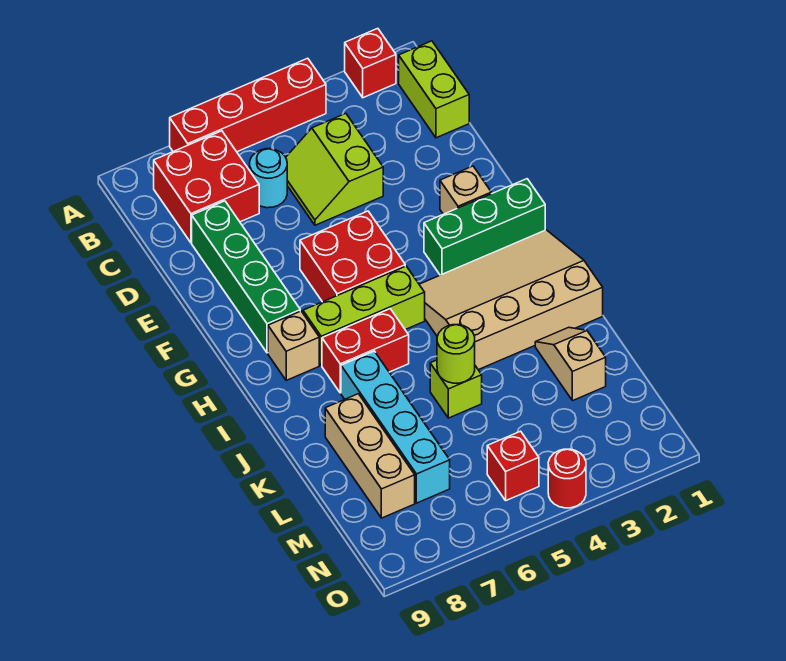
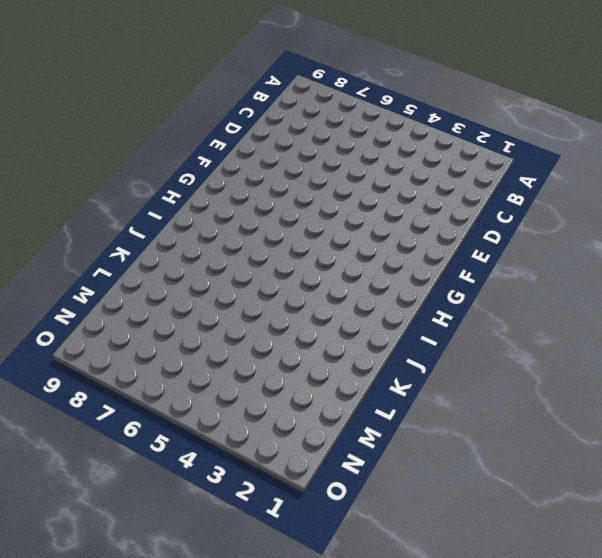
none -> red 1x1 brick [345,28,396,98]
none -> red 1x4 brick [170,58,326,152]
none -> lime 1x2 brick [399,41,469,138]

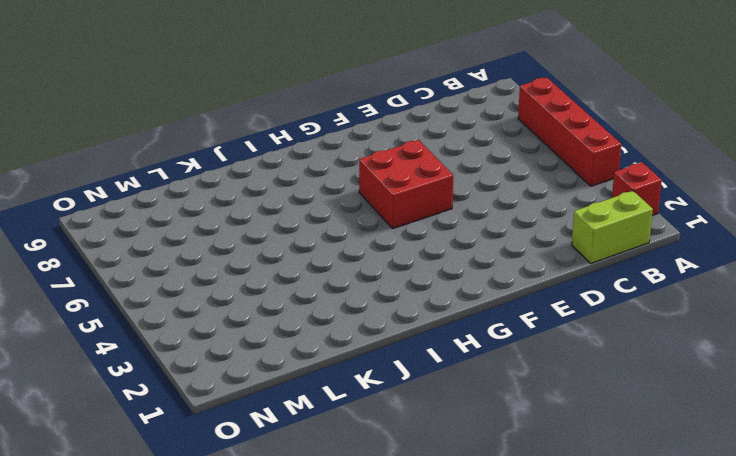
none -> red 2x2 brick [154,131,259,243]
none -> lime 2x2 slope [286,114,383,225]
none -> cyan 1x1 round brick [250,149,287,208]

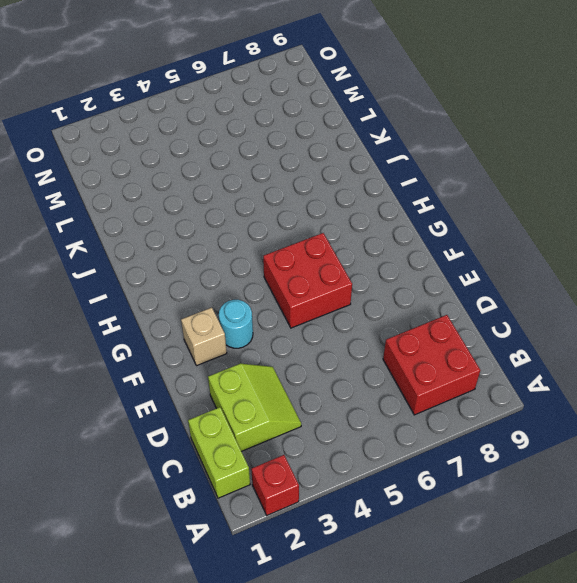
lime 2x2 slope [208,364,301,451] -> lime 2x2 slope moved to [286,114,383,225]
cyan 1x1 round brick [219,300,253,348] -> cyan 1x1 round brick moved to [250,149,287,208]
none -> red 1x4 brick [170,58,326,152]
none -> green 1x4 brick [192,201,300,353]
none -> green 1x3 brick [424,179,545,275]

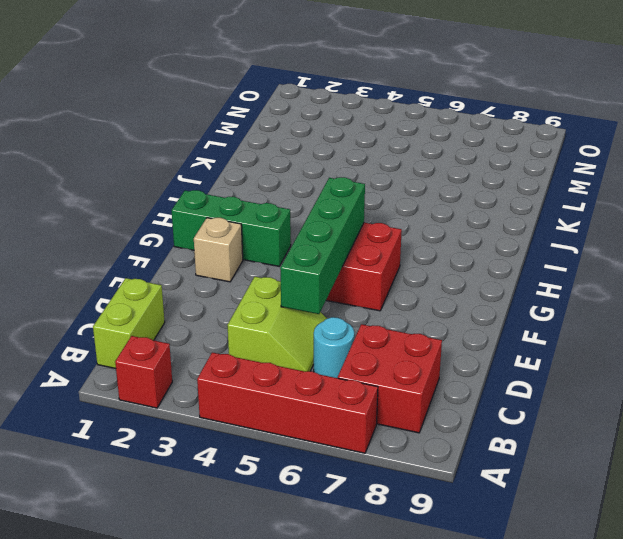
green 1x4 brick [280,177,365,314] -> green 1x4 brick moved to [192,201,300,353]
none -> tan 3x4 slope [419,230,603,370]
none -> lime 1x3 brick [303,266,425,365]
none -> tan 1x1 brick [268,311,319,380]

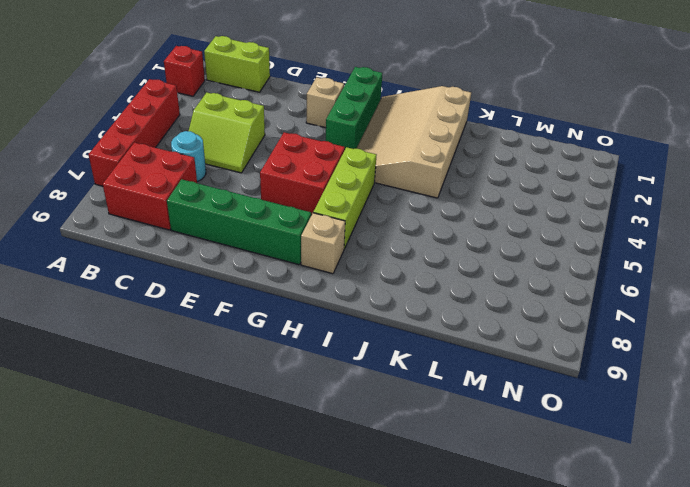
none -> red 1x2 brick [322,309,409,393]
none -> cyan 1x4 brick [341,351,450,503]
none -> tan 1x2 slope [535,327,606,401]

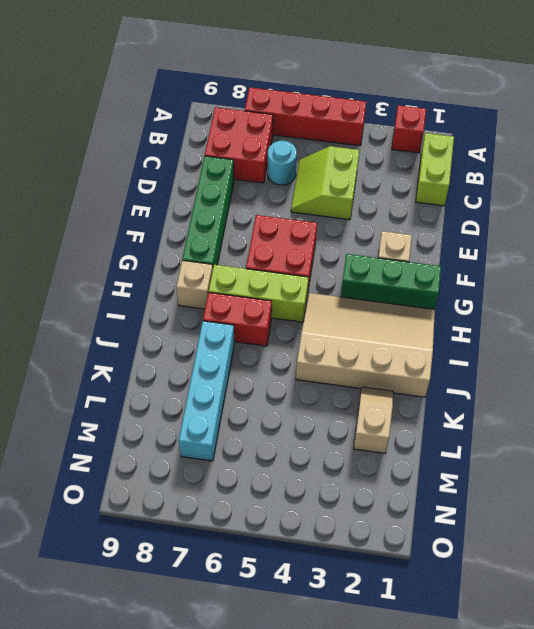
none -> lime 1x1 brick [430,360,482,418]
none -> tan 1x3 brick [325,394,415,518]
none -> red 1x1 brick [487,431,539,500]

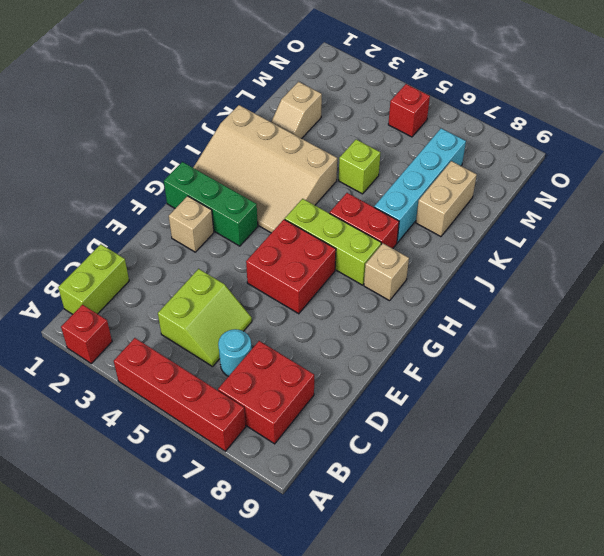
tan 1x2 brick [416,161,477,237] -> tan 1x3 brick [325,394,415,518]
none -> green 1x4 brick [192,201,300,353]
none -> red 1x1 round brick [548,449,586,508]
none -> lime 1x1 round brick [437,325,475,383]

